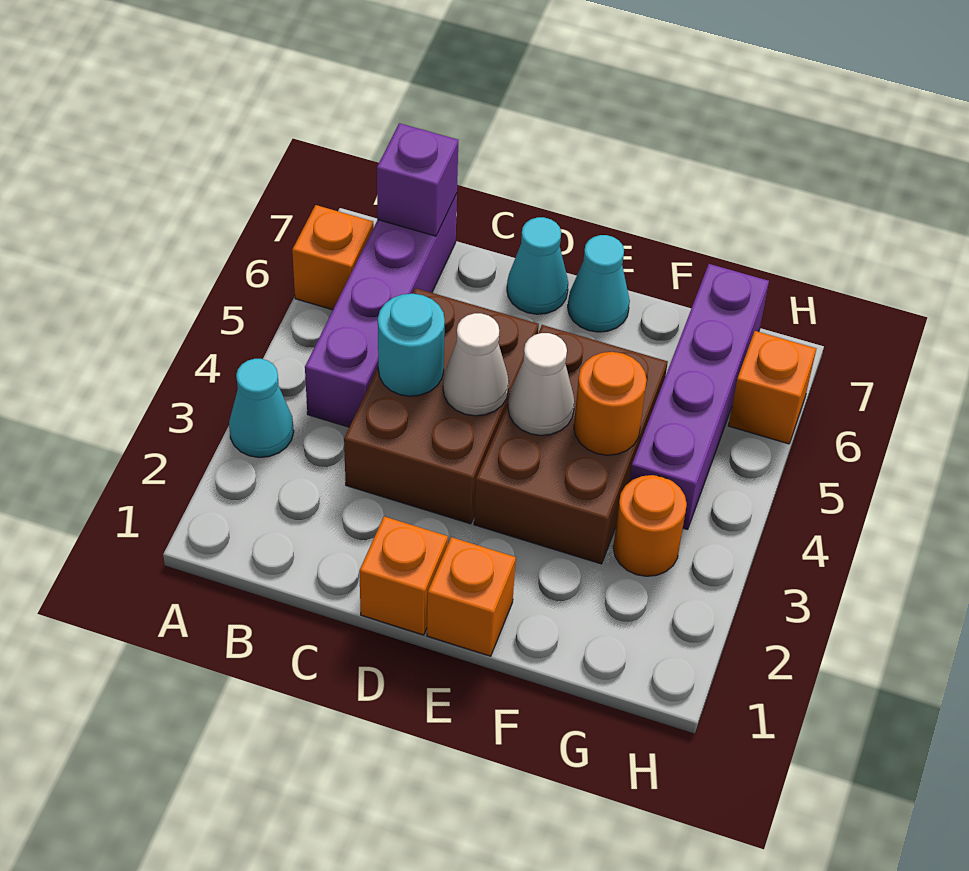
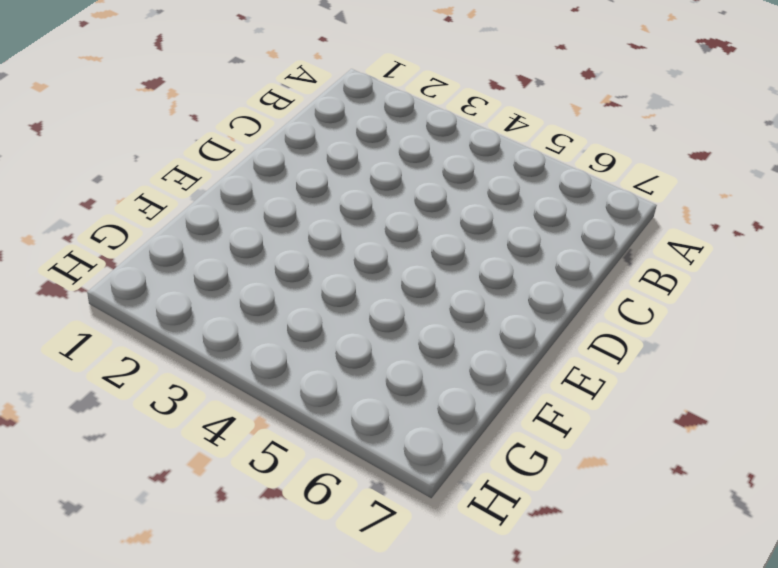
none -> cyan 1x1 cone [229,359,294,458]
none -> orange 1x1 brick [292,205,374,310]
none -> purple 1x4 brick [305,193,457,427]

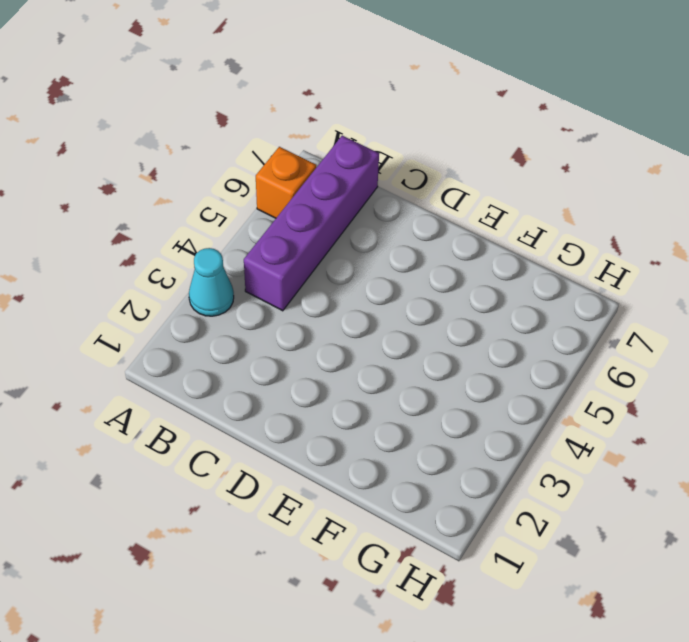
none -> brown 2x3 brick [344,288,539,524]
none -> orange 1x1 brick [359,516,448,635]
none -> cyan 1x1 cone [507,217,568,314]

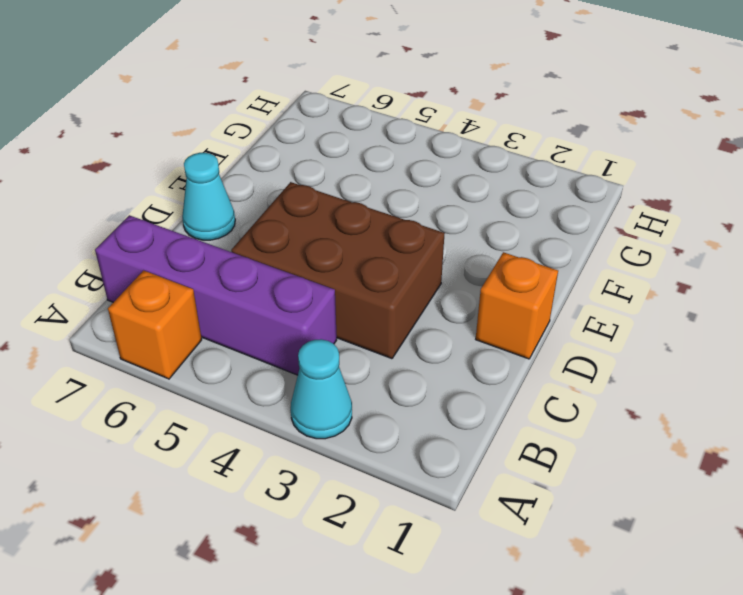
none -> orange 1x1 brick [427,537,516,656]
none -> brown 2x3 brick [474,325,668,564]
none -> cyan 1x1 cone [568,235,630,332]

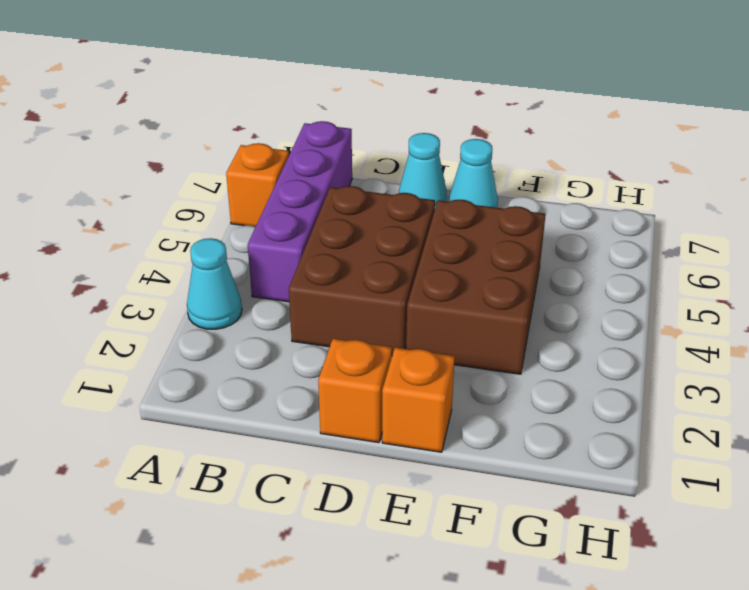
none -> orange 1x1 round brick [613,475,687,576]
none -> purple 1x4 brick [629,264,769,530]
none -> orange 1x1 brick [728,331,816,444]

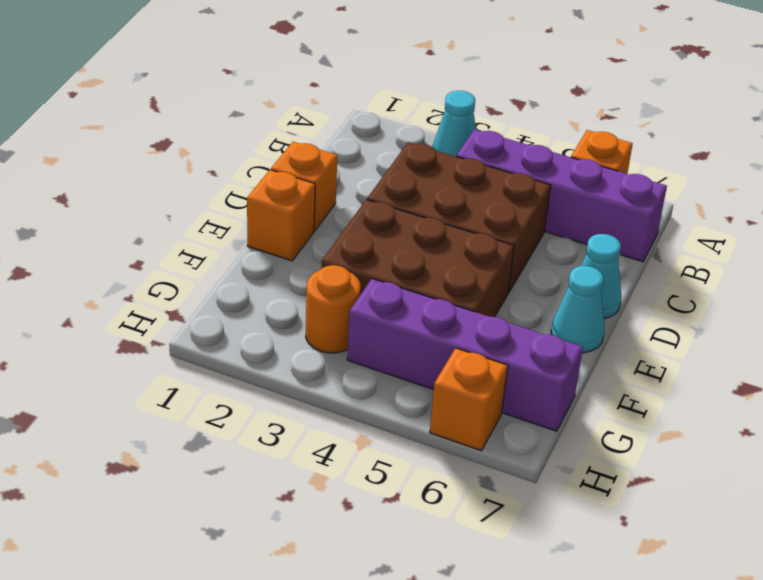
none -> purple 1x1 brick [377,123,458,236]
none -> cyan 1x1 round brick [378,294,445,396]
none -> white 1x1 cone [443,313,509,416]

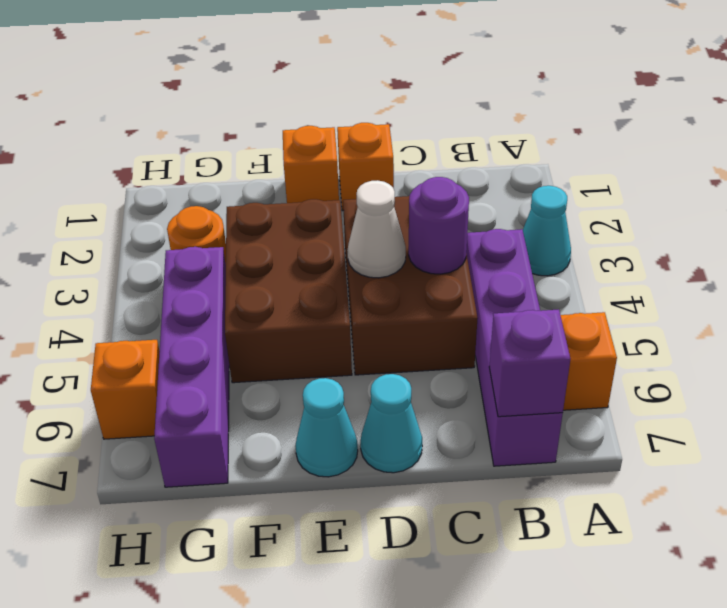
purple 1x1 round brick [409,177,469,274] -> cyan 1x1 round brick [378,294,445,396]
none -> white 1x1 cone [508,333,575,435]
none -> orange 1x1 round brick [574,352,647,455]

